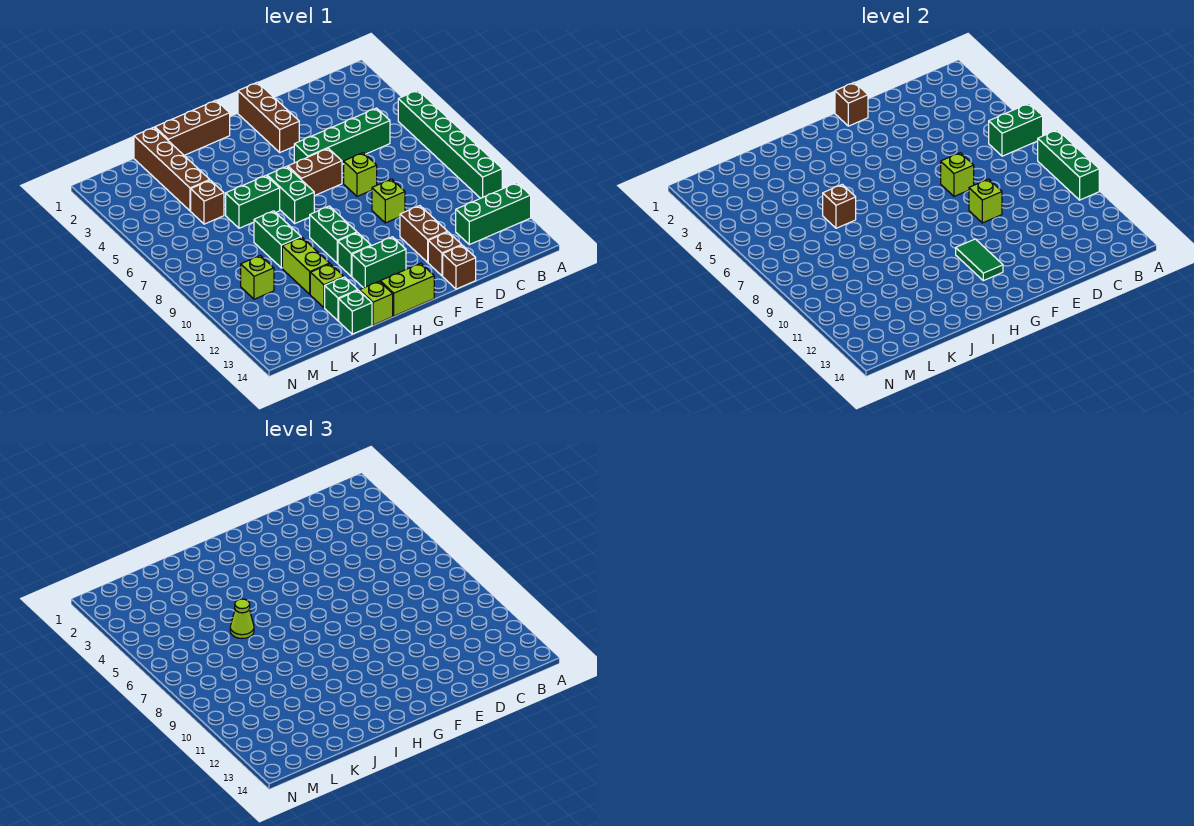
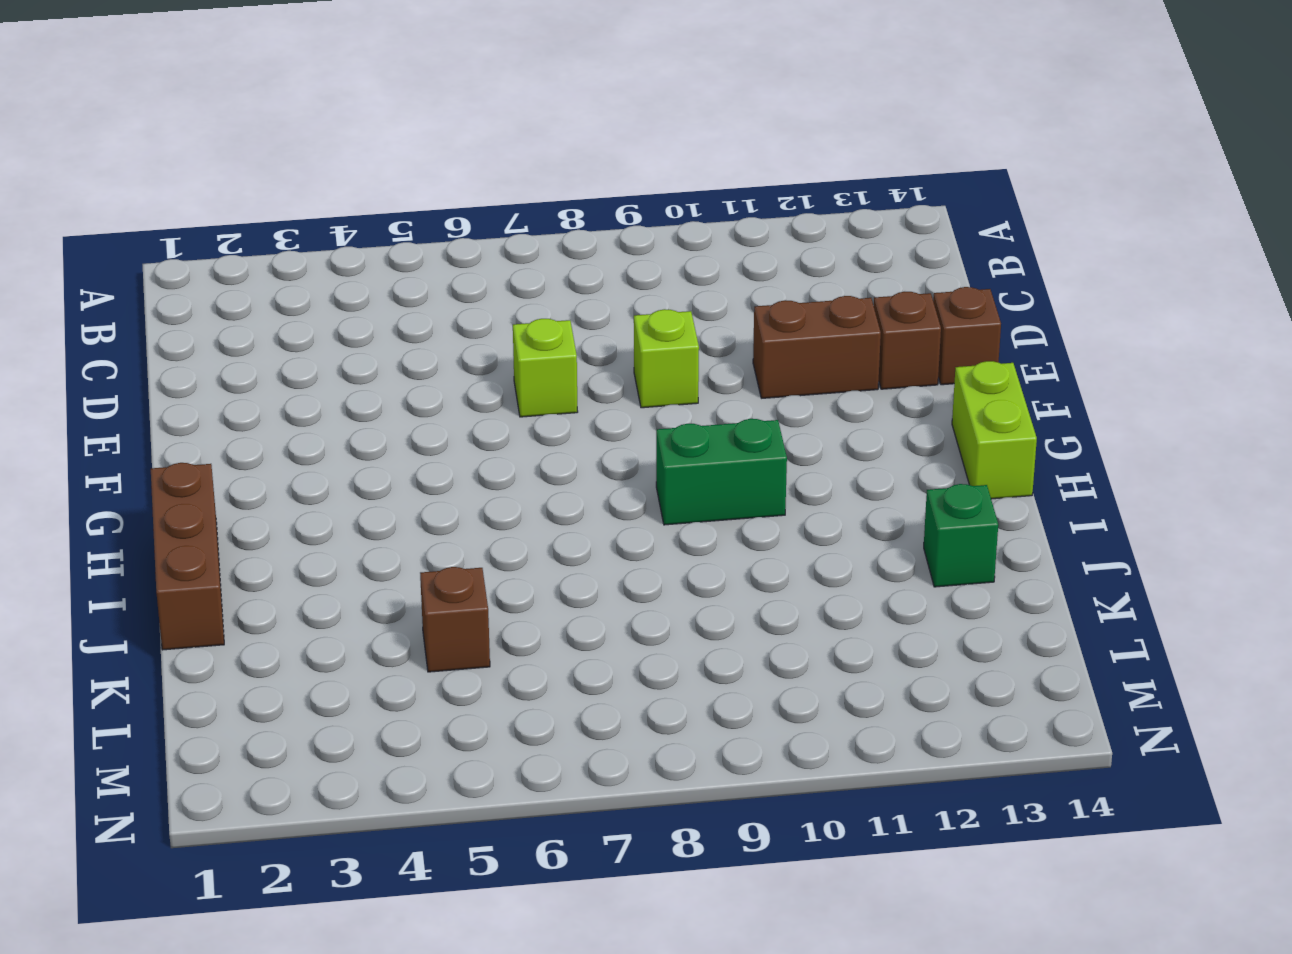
none -> green 1x6 brick [398,90,502,198]
none -> green 1x3 brick [456,183,531,245]
none -> green 1x4 brick [294,108,390,164]
none -> brown 1x3 brick [238,82,299,152]

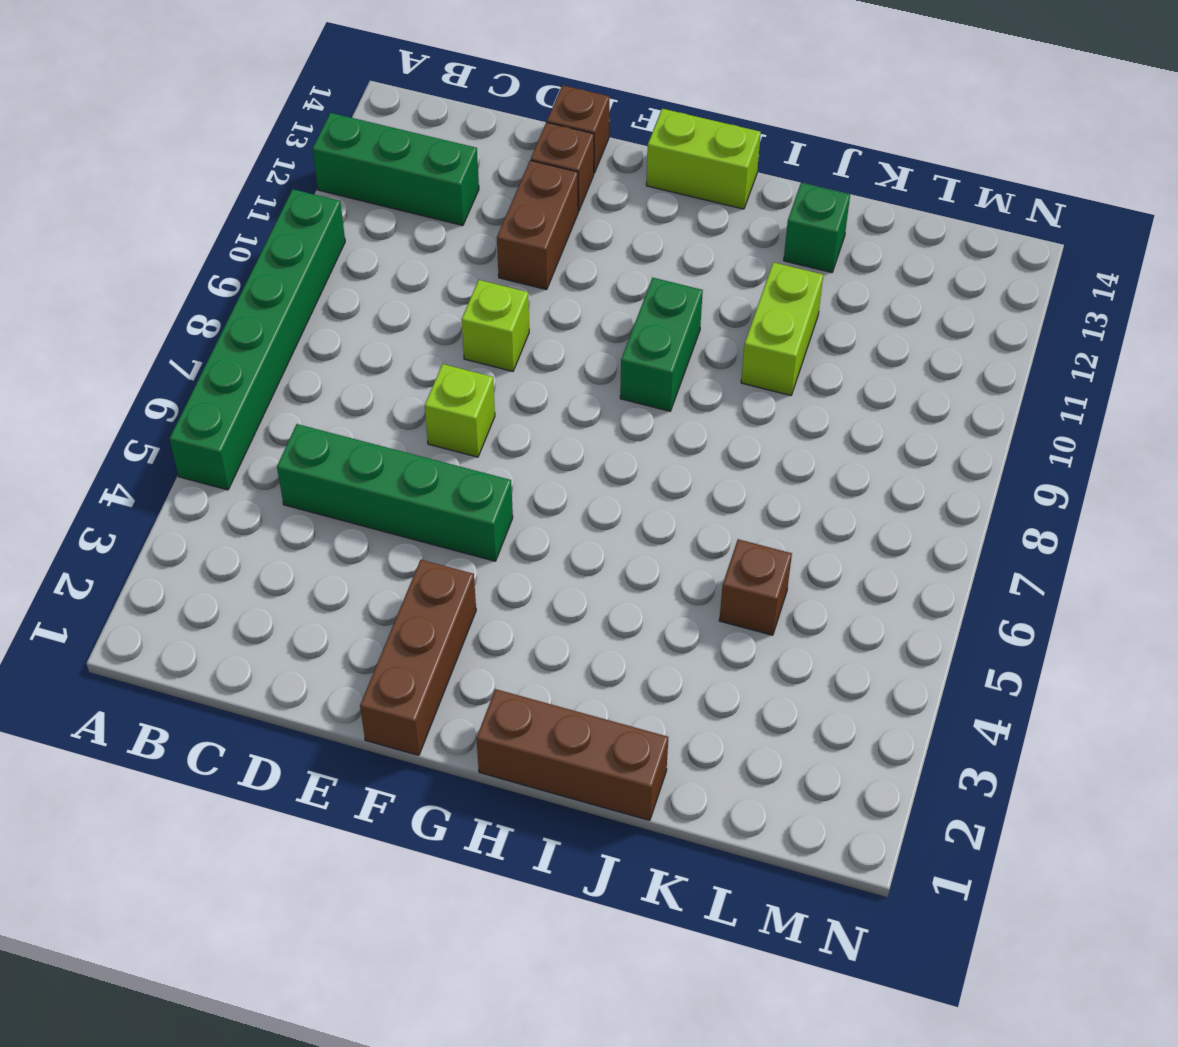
none -> brown 1x2 brick [288,148,342,196]
none -> green 1x2 brick [352,237,406,288]
none -> green 1x2 brick [267,166,314,223]
none -> green 1x1 brick [338,233,371,276]

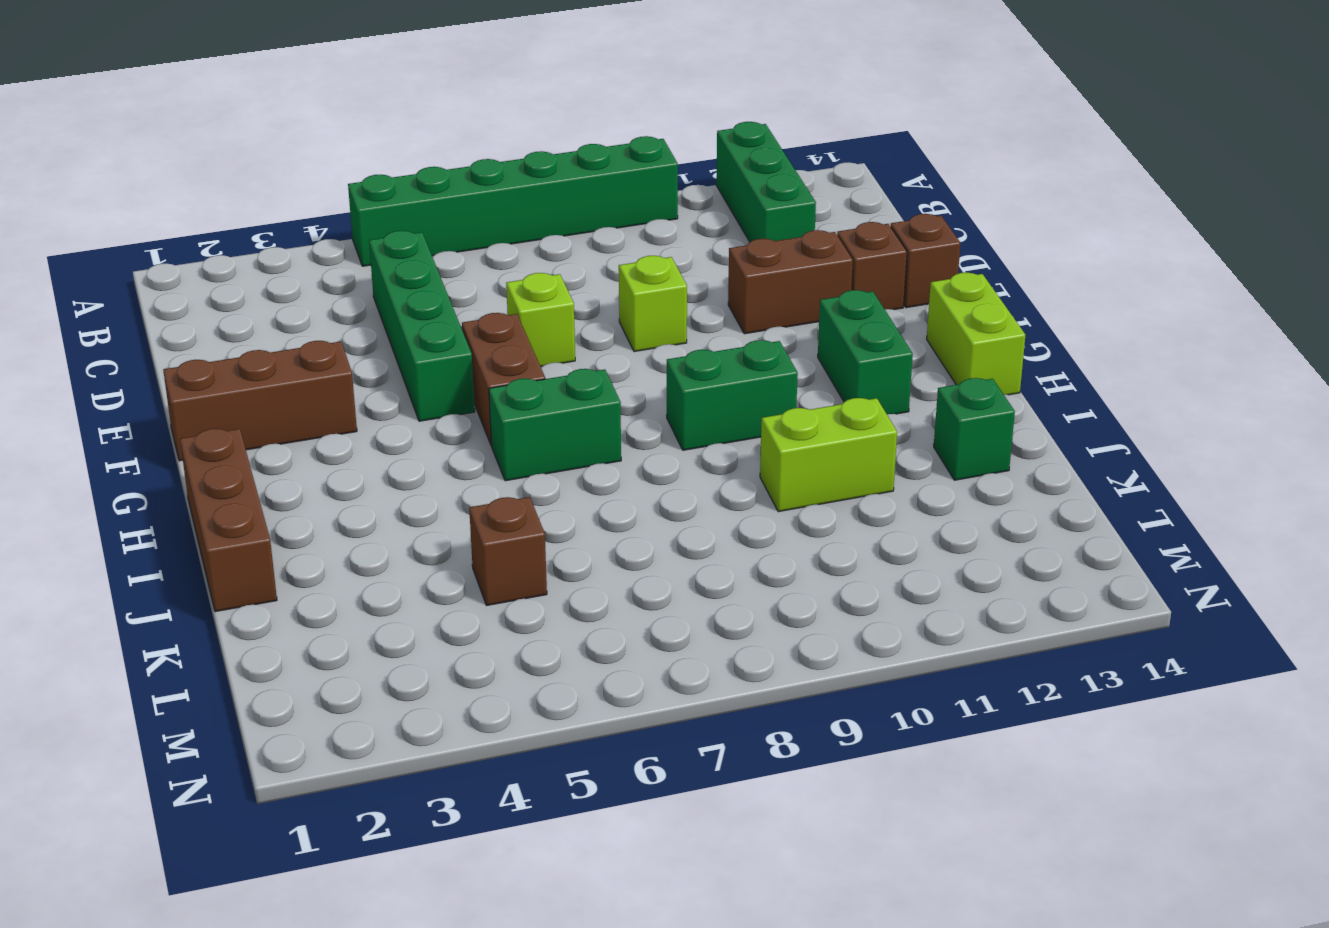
none -> green 1x1 brick [338,233,371,276]
none -> green 1x2 brick [226,176,280,228]
none -> lime 1x1 brick [360,281,393,325]
none -> green 1x2 brick [254,211,301,268]

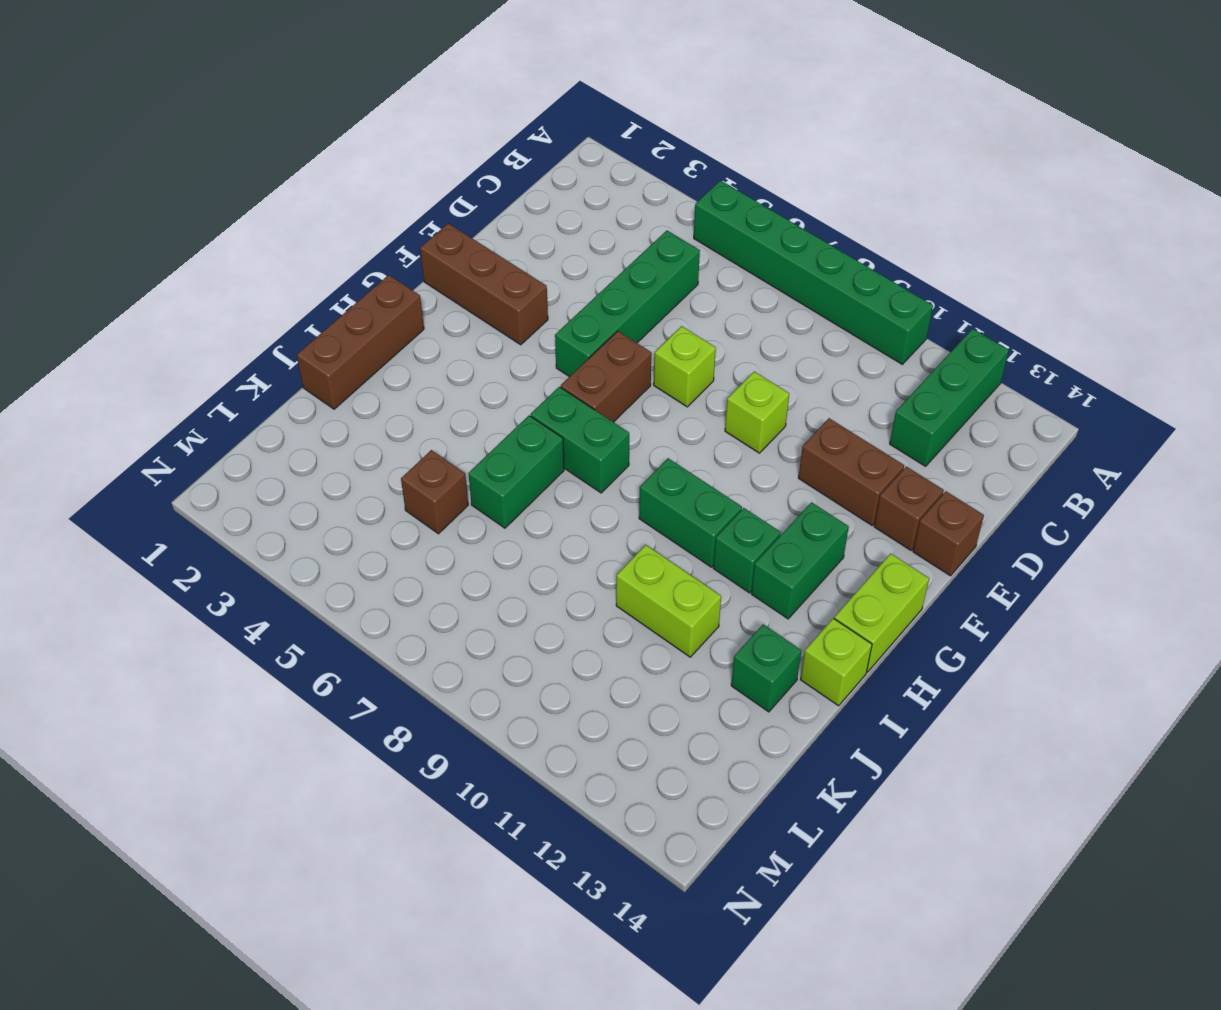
none -> green 1x2 brick [254,211,301,268]
none -> lime 1x1 brick [310,264,344,308]
none -> green 1x1 brick [339,290,372,334]
none -> brown 1x4 brick [134,127,210,211]

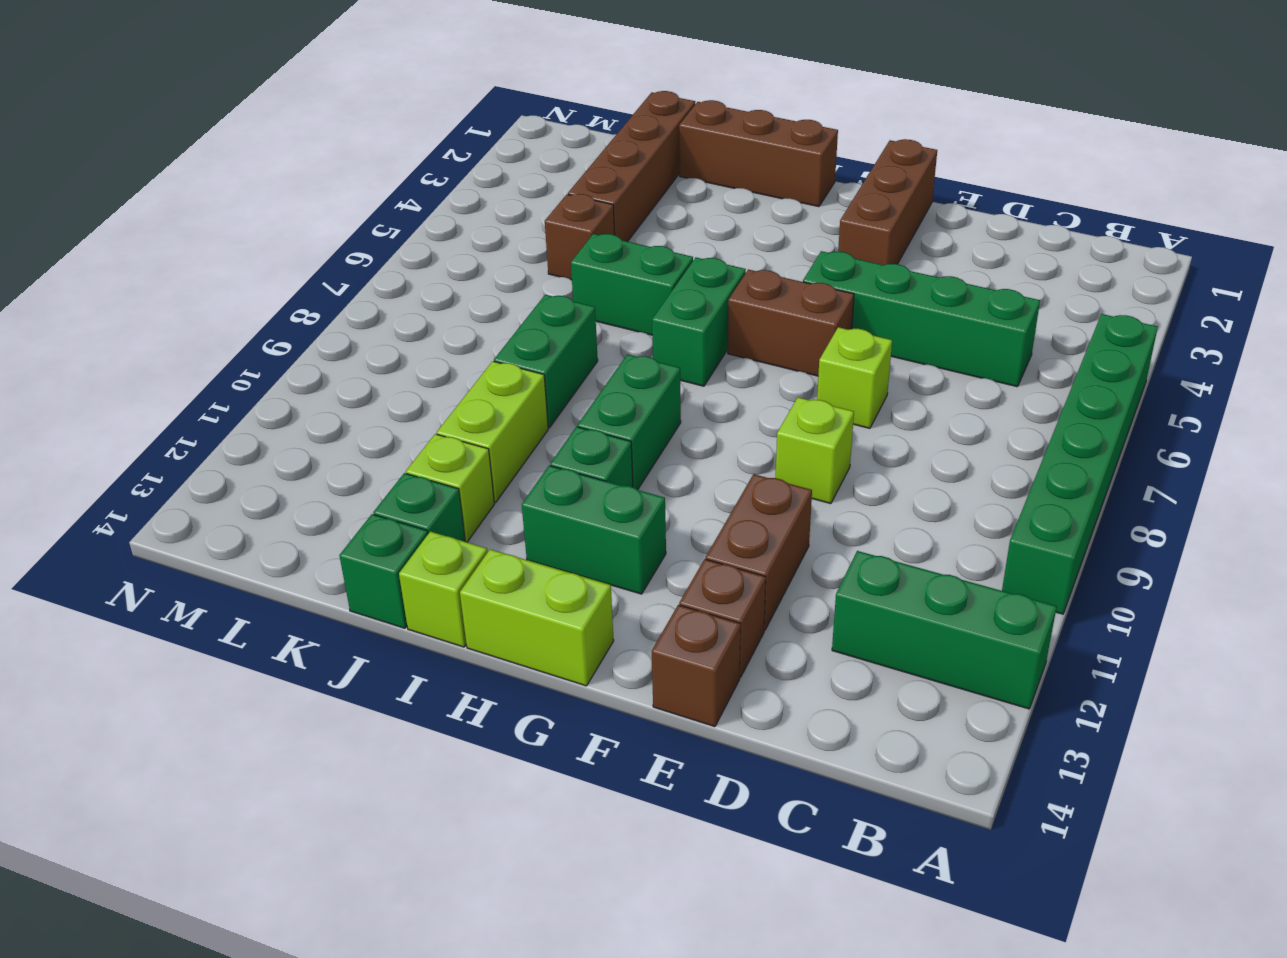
none -> lime 1x1 brick [241,255,274,299]
none -> green 1x2 brick [989,103,1043,156]
none -> green 1x3 brick [1038,130,1099,200]
none -> lime 1x1 brick [941,153,974,196]

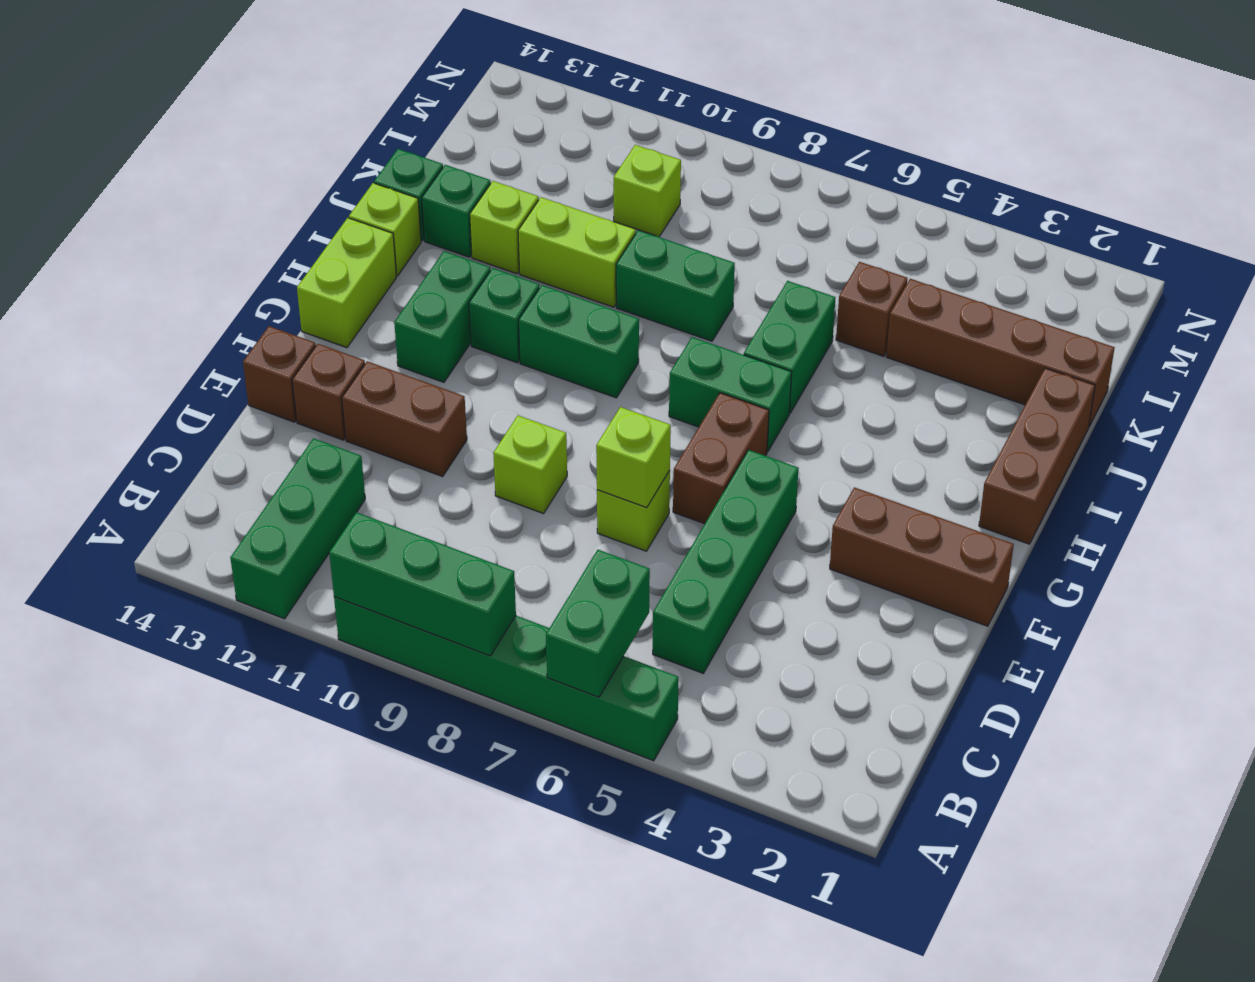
none -> lime 1x1 brick [969,179,1002,223]
none -> brown 1x1 brick [835,82,868,126]
none -> green 1x2 tile [956,239,1003,281]
none -> brown 1x1 brick [823,184,856,228]

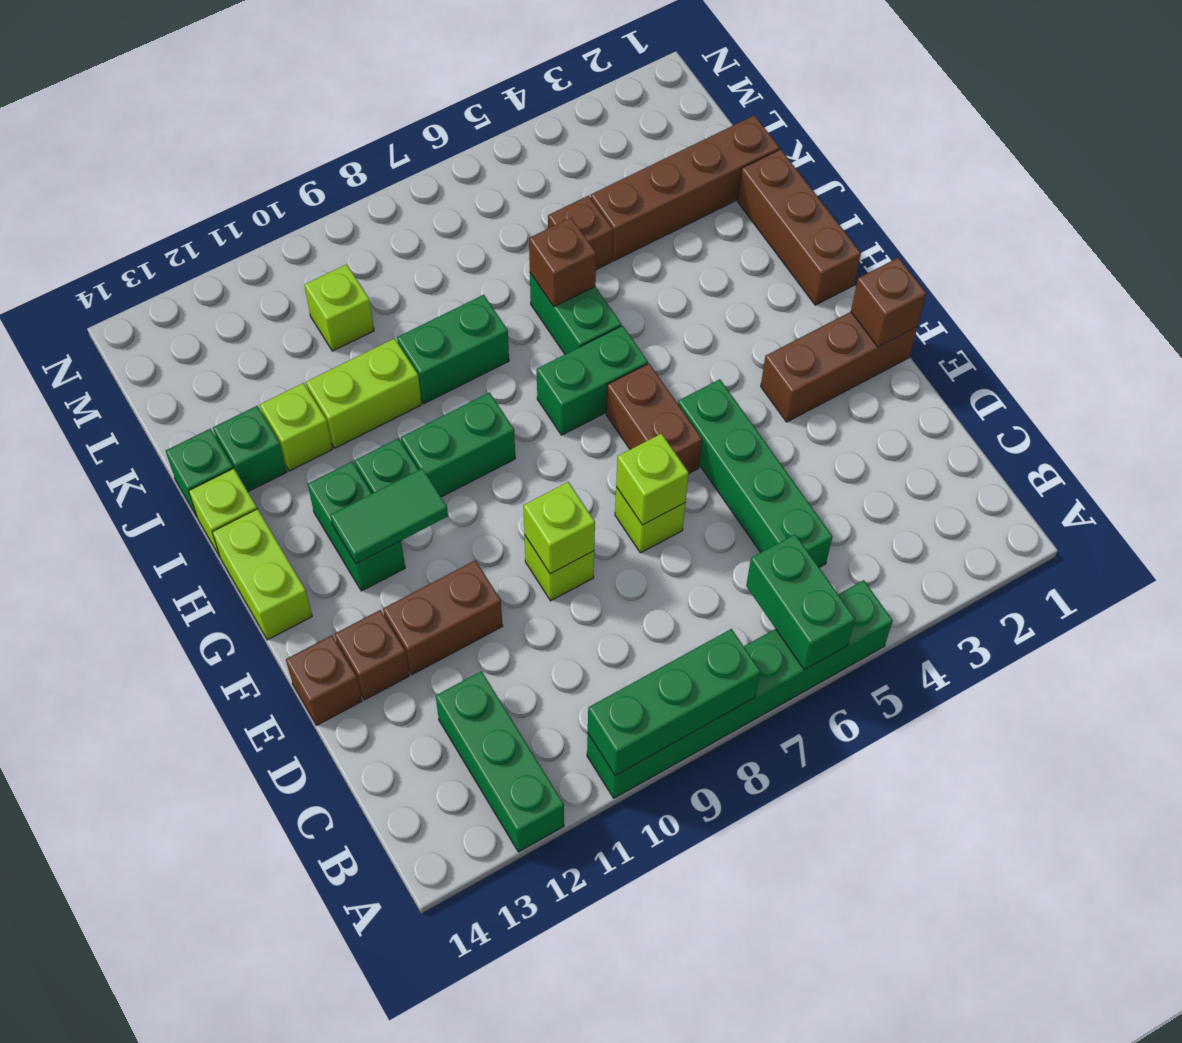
none -> lime 1x1 cone [230,599,254,639]

